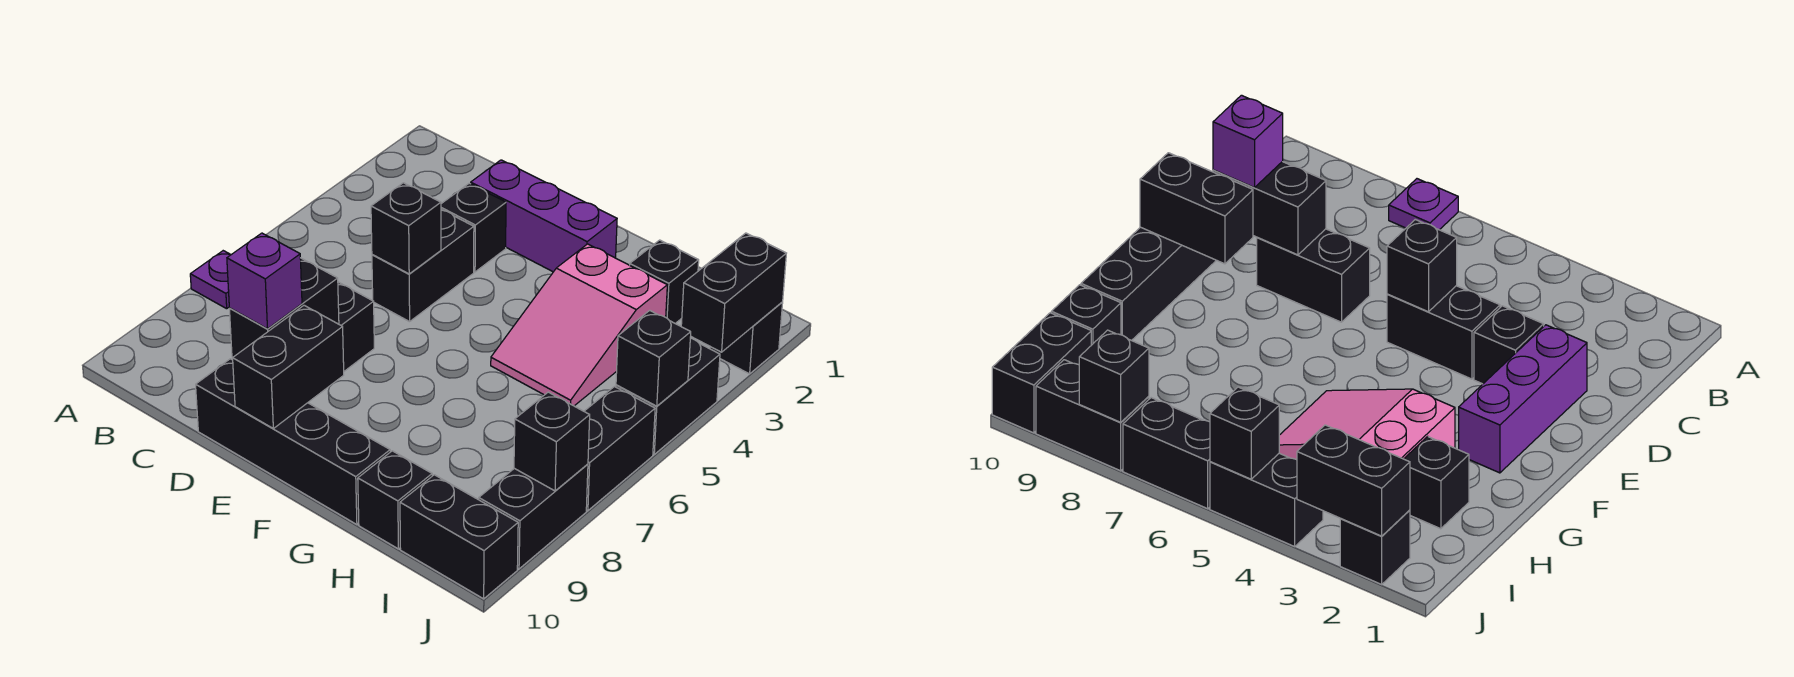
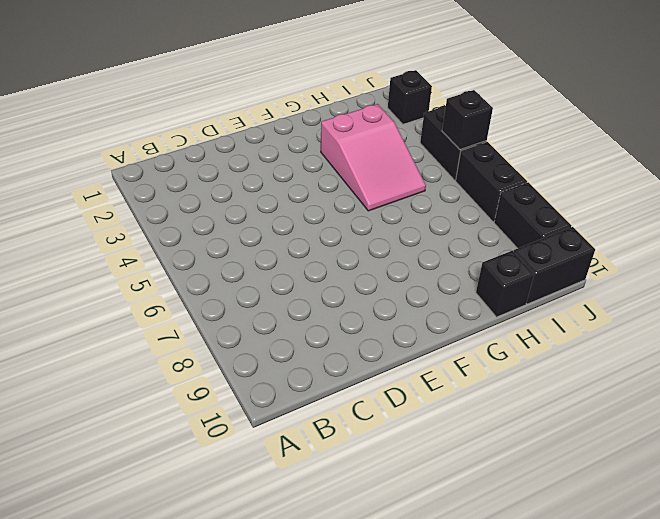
none -> purple 1x1 plate [190,251,230,309]
none -> purple 1x3 brick [471,160,617,272]
none -> black 1x1 brick [441,183,506,272]

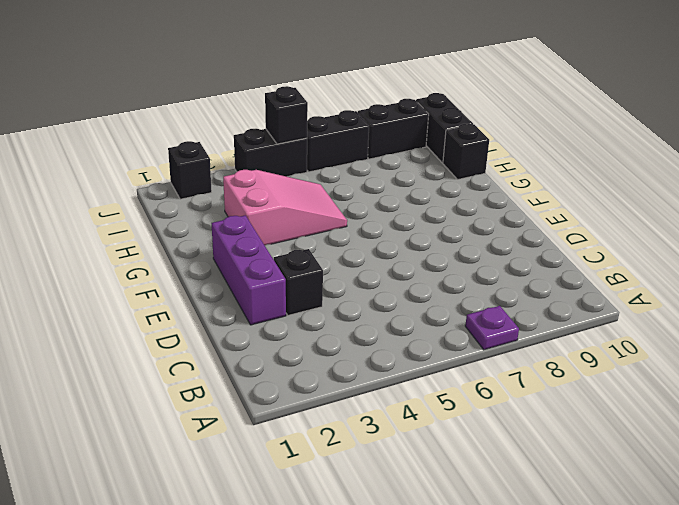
none -> black 1x2 brick [372,210,474,322]
none -> black 1x2 brick [338,282,374,371]
none -> black 1x4 brick [196,359,390,525]

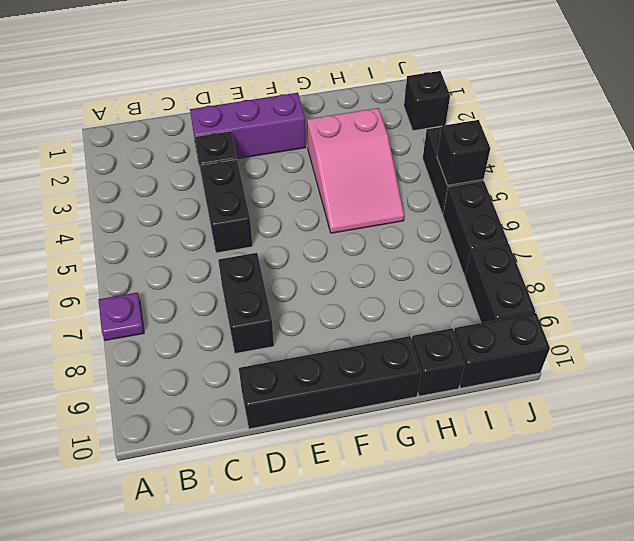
none -> black 1x1 brick [630,240,699,324]
none -> black 1x1 brick [371,183,441,274]
none -> black 1x2 brick [229,258,339,357]

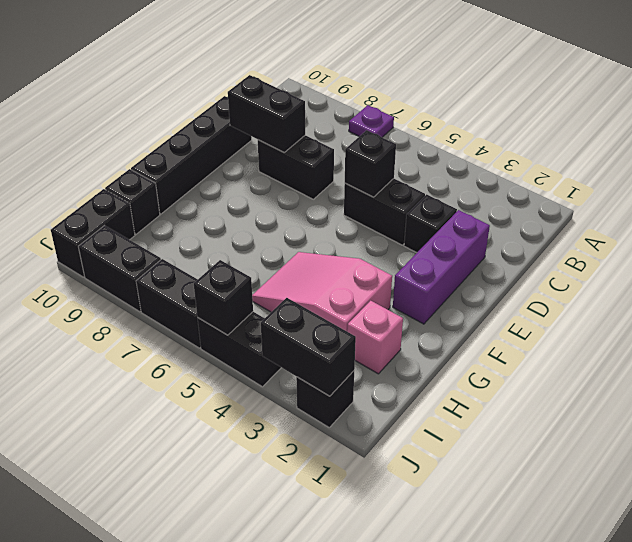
pink 1x1 brick [347,301,403,374] -> black 1x1 brick [630,240,699,324]
none -> black 1x2 brick [233,305,344,428]
none -> black 1x1 brick [514,392,590,491]
none -> purple 1x1 brick [227,233,302,329]

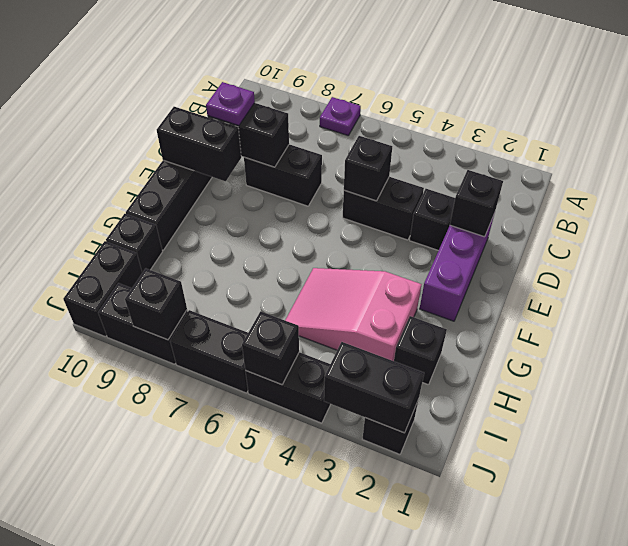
black 1x1 brick [450,170,503,237] -> none
purple 1x1 plate [206,82,255,126] -> purple 1x1 brick [227,233,302,329]

